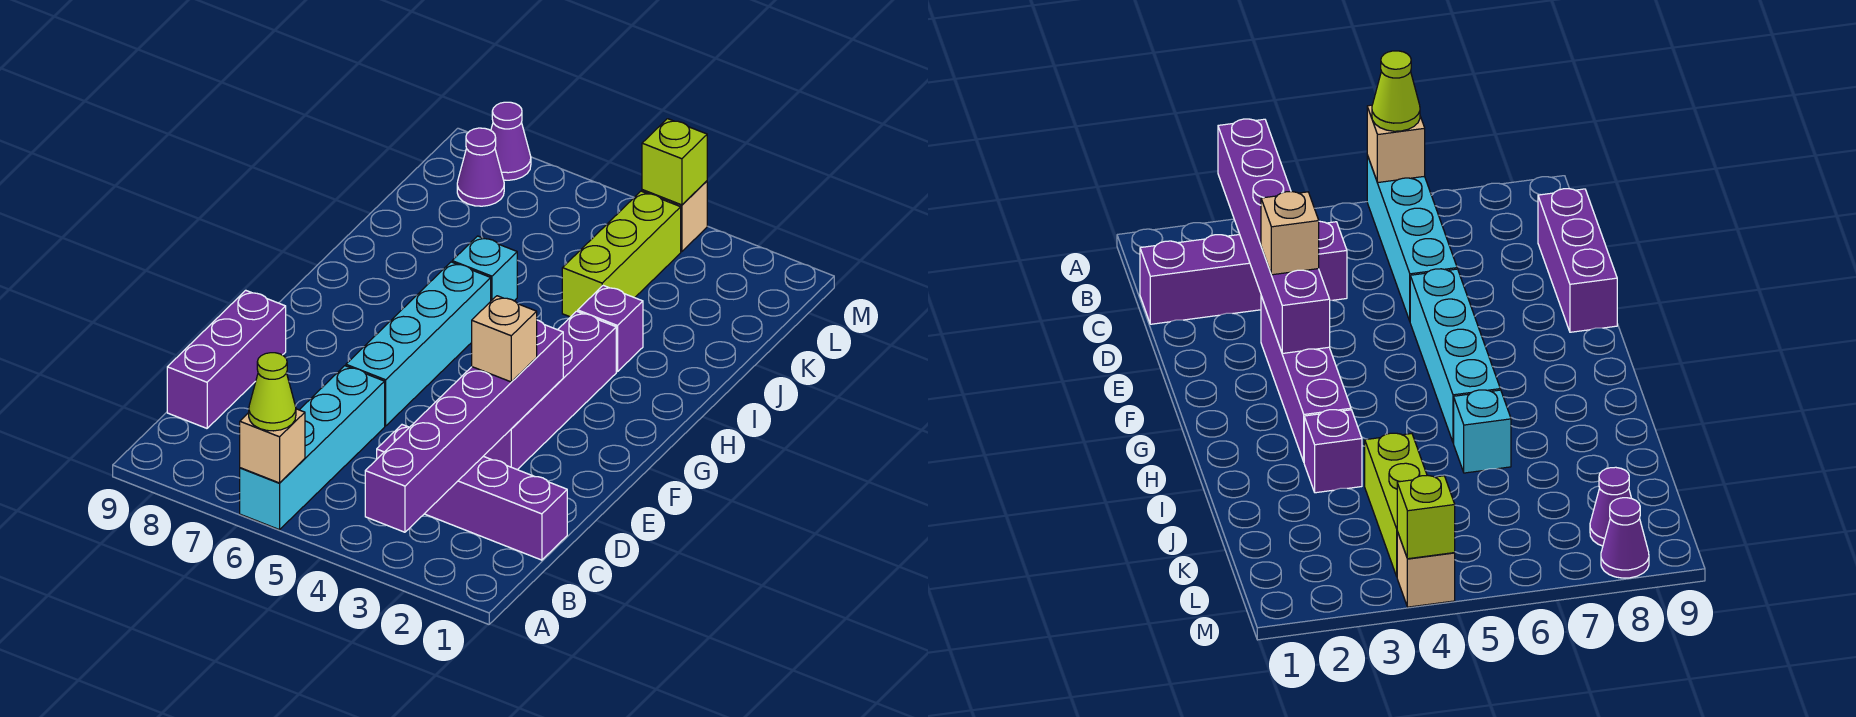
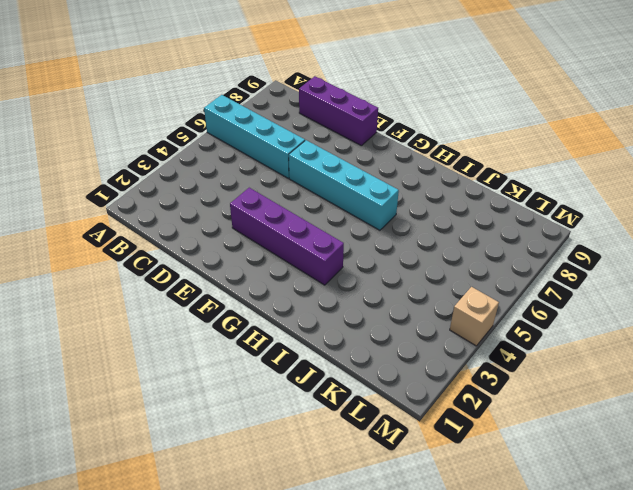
none -> purple 1x4 brick [377,425,567,560]
none -> purple 1x1 brick [578,285,643,372]
none -> cyan 1x1 brick [452,236,517,301]

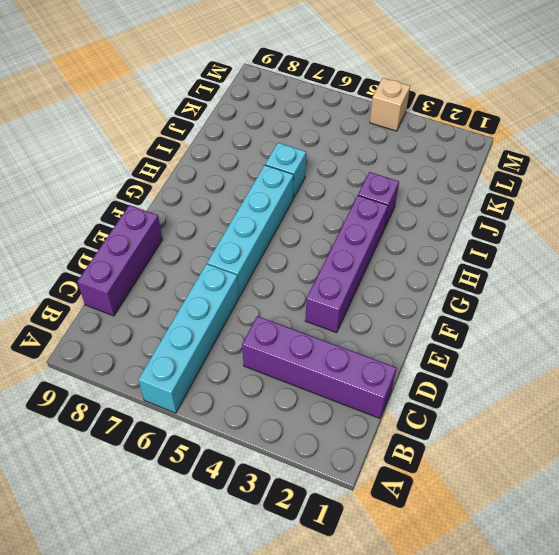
none -> lime 1x3 brick [562,191,681,317]
none -> purple 1x1 cone [457,128,504,206]
none -> purple 1x1 cone [491,102,531,180]

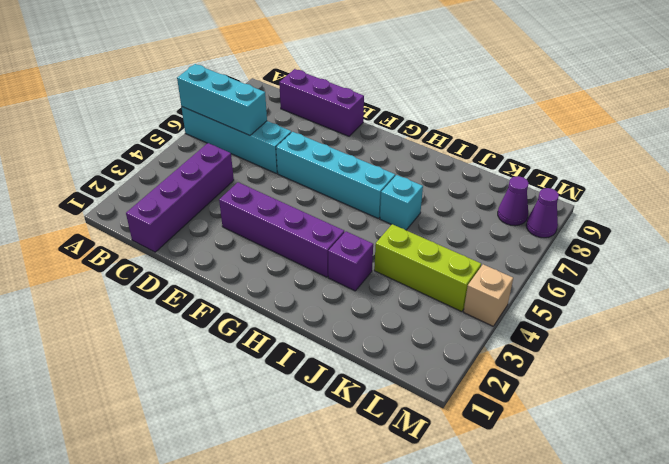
cyan 1x3 brick [177,64,267,135] -> tan 1x1 brick [240,409,305,483]
none -> purple 1x6 brick [365,320,563,532]
none -> lime 1x1 brick [642,119,707,205]
none -> lime 1x1 cone [249,353,296,431]

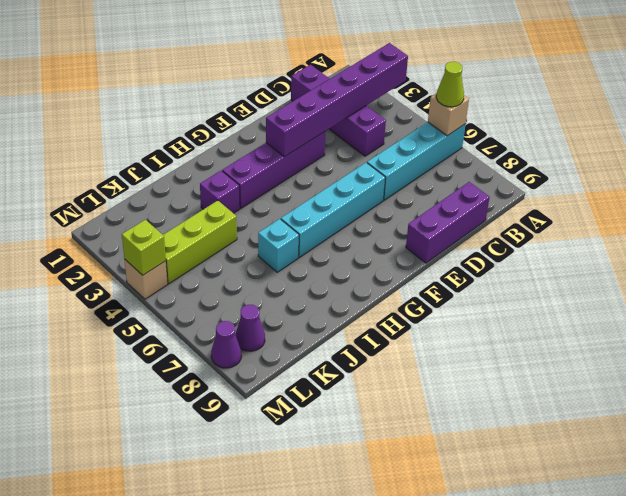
none -> tan 1x1 brick [472,296,537,382]

